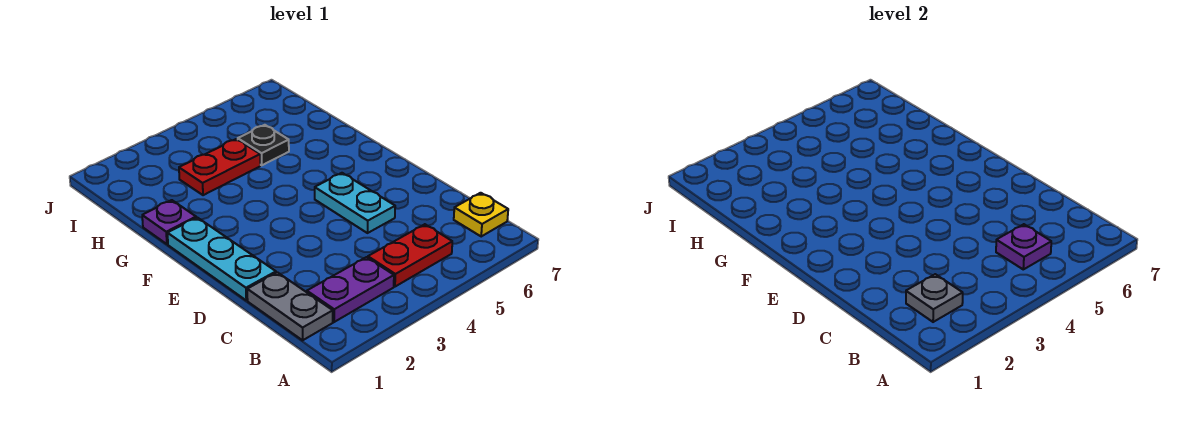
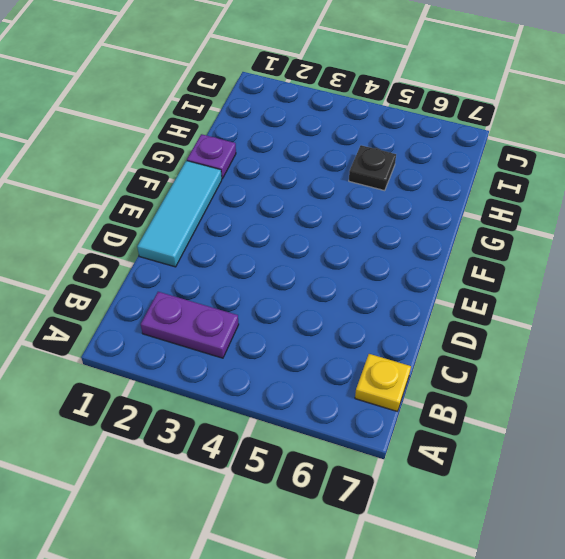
cyan 1x3 tile [137,161,222,267] -> cyan 1x3 plate [168,218,276,300]
none -> grey 1x2 plate [247,272,333,340]
none -> red 1x2 plate [368,224,452,287]

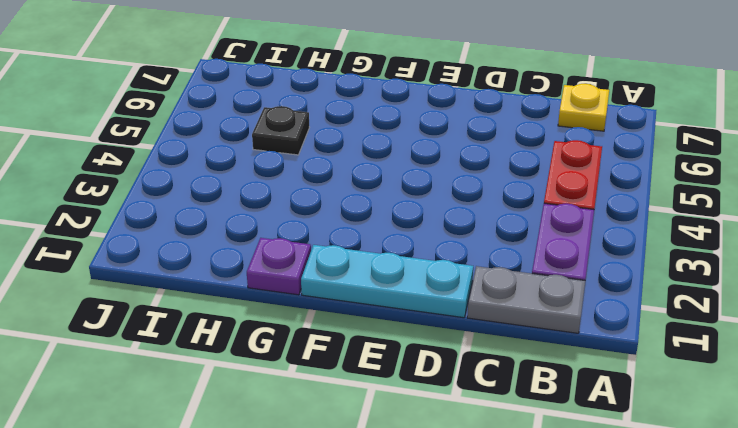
none -> cyan 1x2 plate [315,173,395,233]
none -> red 1x2 plate [179,139,260,195]

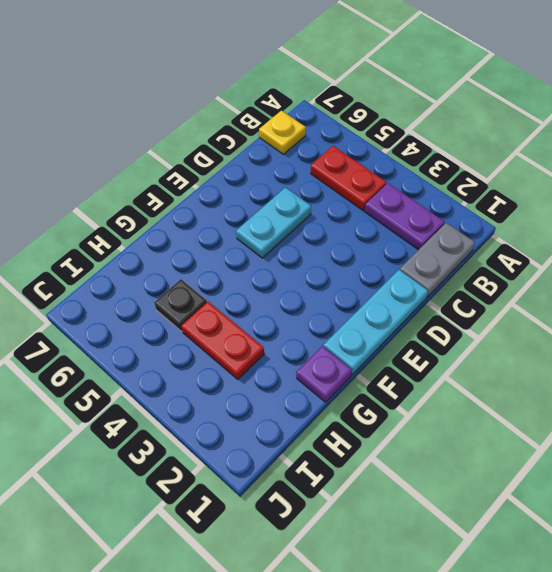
none -> grey 1x1 plate [906,274,963,322]
none -> purple 1x1 plate [996,224,1051,269]

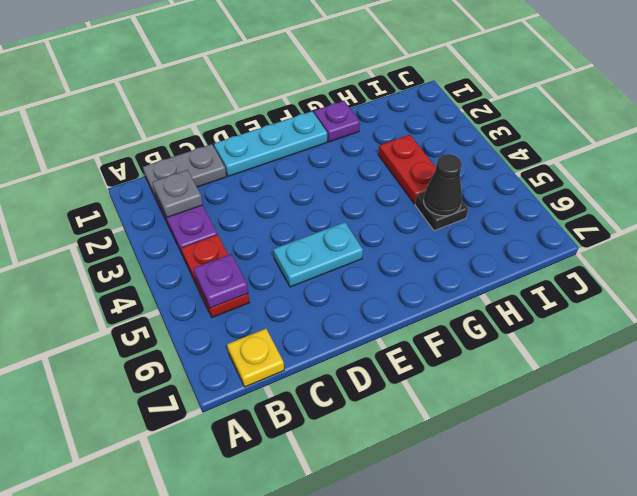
black 1x1 cone [424,154,462,216] -> none

